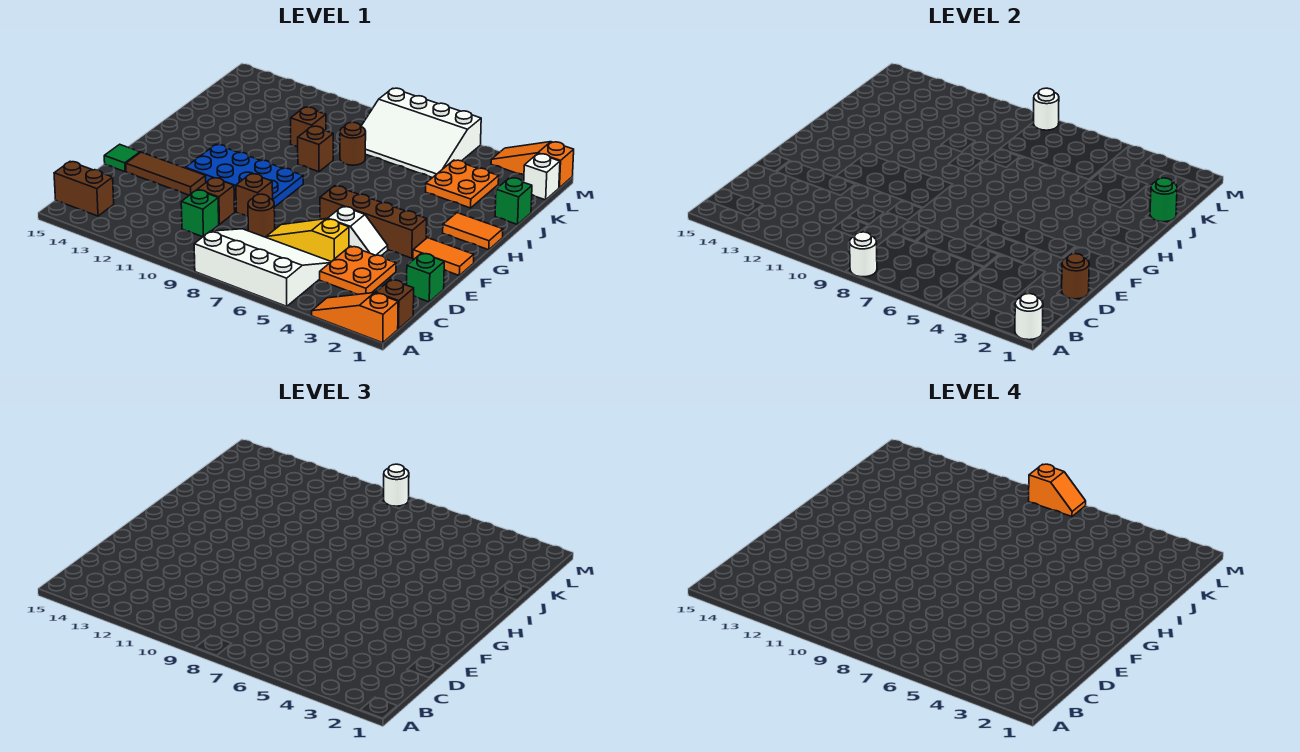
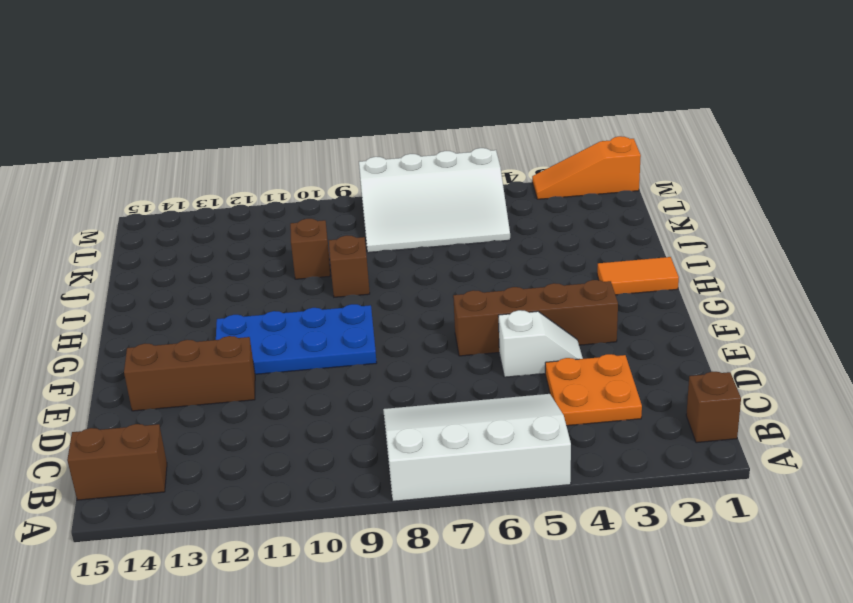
brown 1x3 brick [124,336,255,411] -> brown 1x3 tile [126,152,206,195]
none -> orange 1x3 slope [312,293,398,343]
none -> green 1x1 brick [181,190,219,237]
none -> green 1x1 brick [407,253,444,302]
none -> yellow 1x3 slope [266,219,349,262]

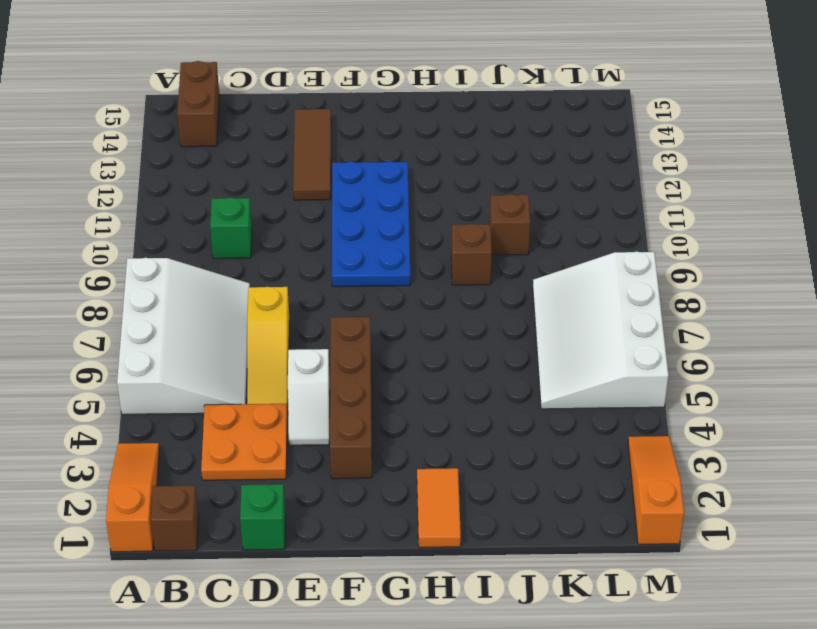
yellow 1x3 slope [247,287,289,412] -> yellow 1x3 slope turned to [266,219,349,262]
none -> brown 1x1 round brick [248,194,275,237]
none -> brown 1x1 brick [198,178,235,224]
none -> brown 1x1 brick [236,174,273,217]
none -> green 1x1 tile [104,144,140,172]

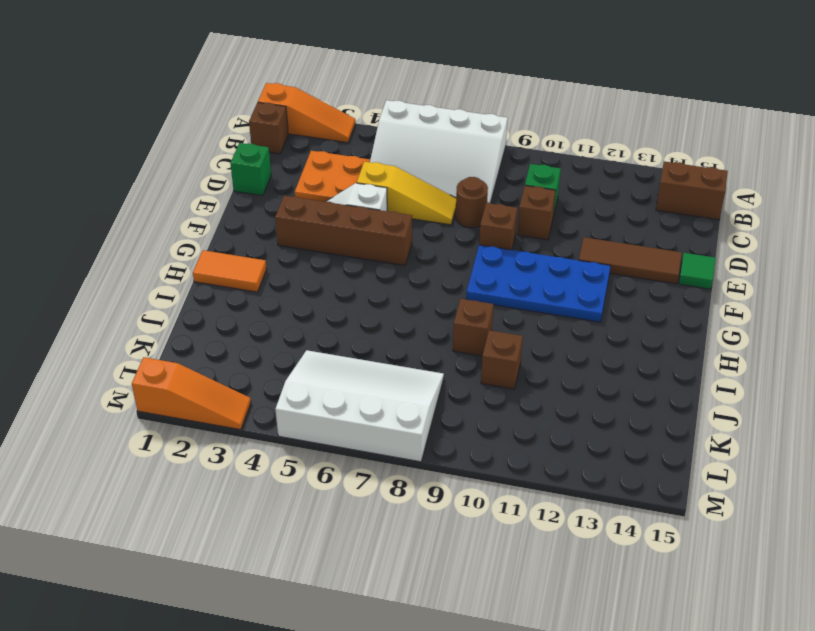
none -> orange 1x2 tile [413,238,474,275]
none -> green 1x1 brick [495,178,532,225]
none -> orange 2x2 plate [426,160,499,208]
none -> brown 1x1 round brick [340,122,366,165]

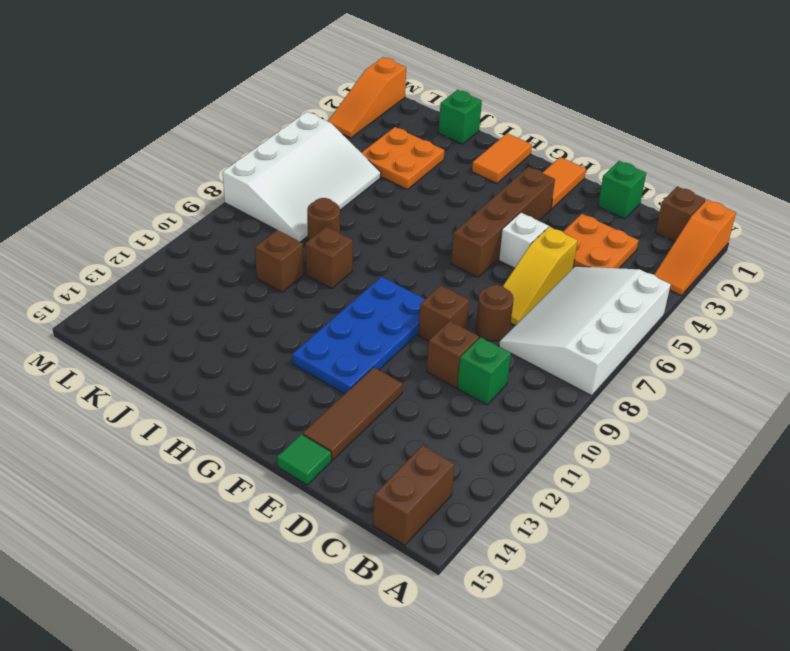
none -> white 1x1 brick [524,154,560,200]
none -> white 1x1 round brick [1015,294,1043,340]
none -> white 1x1 round brick [850,232,877,277]
none -> brown 1x1 round brick [1062,254,1089,299]

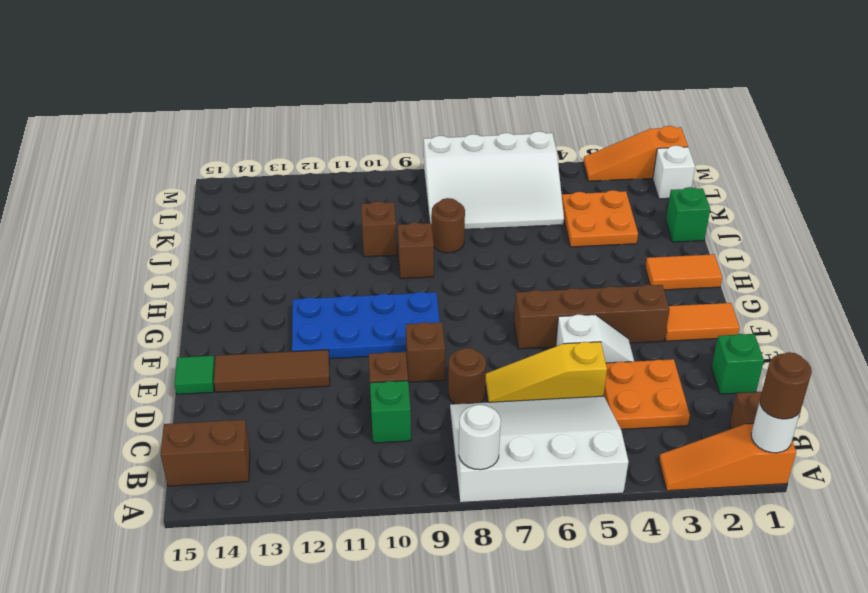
brown 1x1 round brick [760,352,812,419] -> brown 1x1 round brick moved to [1062,254,1089,299]
none -> green 1x1 round brick [1150,178,1177,222]
none -> white 1x1 round brick [1034,88,1059,130]
none -> white 1x1 round brick [384,464,409,506]
none -> orange 1x2 slope [1029,464,1086,516]

